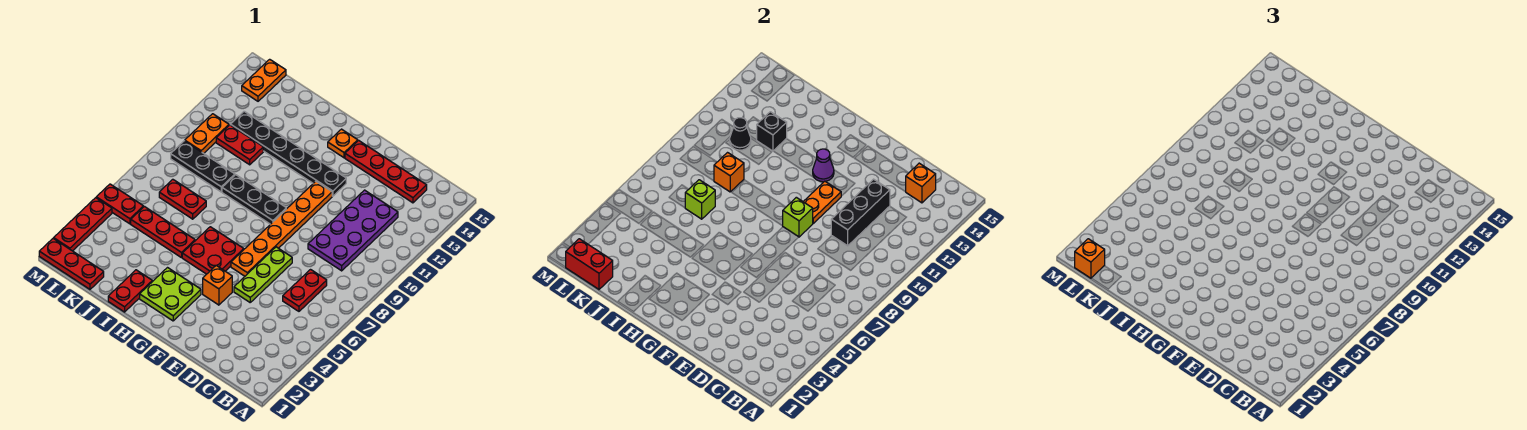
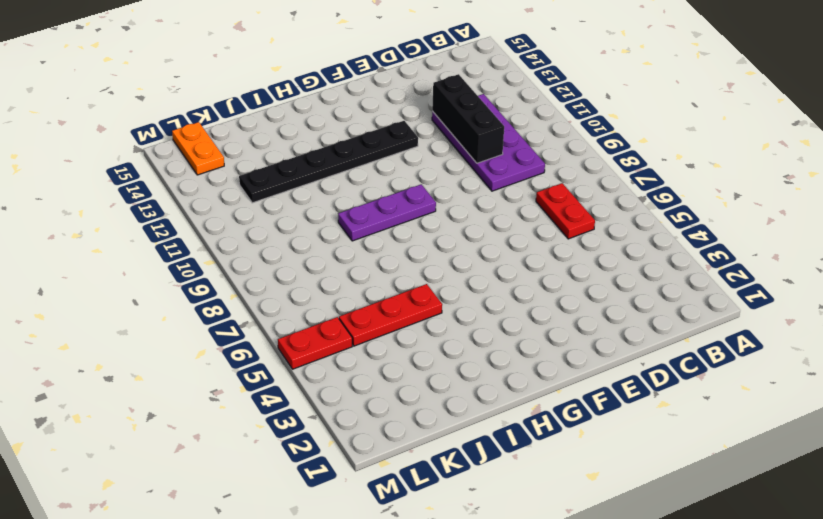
purple 1x3 plate [338,184,436,241] -> black 1x3 plate [222,175,286,224]
none -> red 1x4 plate [345,140,427,203]
none -> lime 1x3 plate [234,247,292,302]
none -> orange 1x1 brick [203,265,232,305]
none -> orange 1x6 plate [231,181,332,276]

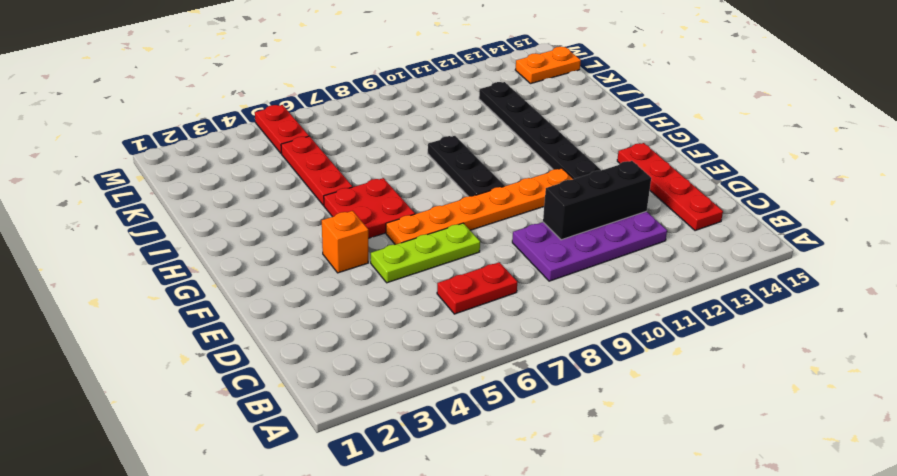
none -> lime 2x2 plate [140,268,201,321]
none -> orange 1x1 plate [328,129,358,158]
none -> red 1x2 plate [108,270,152,312]
none -> red 1x2 plate [159,179,206,219]

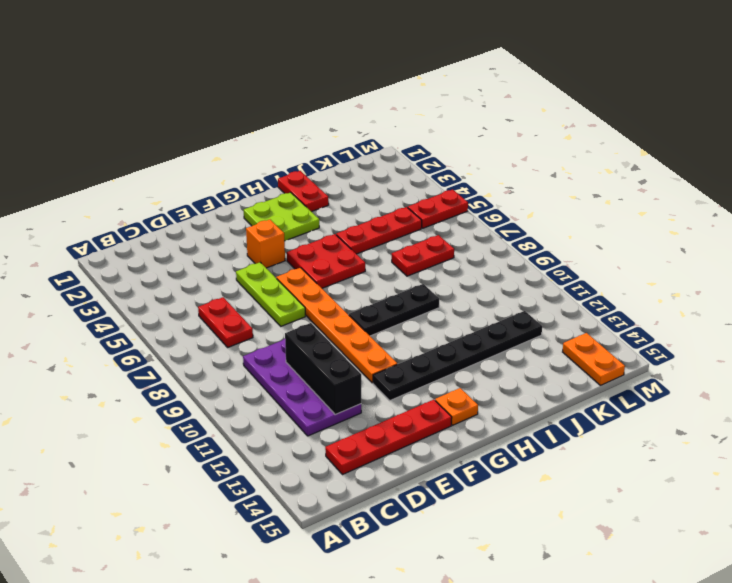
none -> black 1x3 plate [171,141,235,192]
none -> red 1x2 plate [216,125,263,165]
none -> red 1x3 plate [39,238,104,289]
none -> orange 1x2 plate [185,114,229,153]

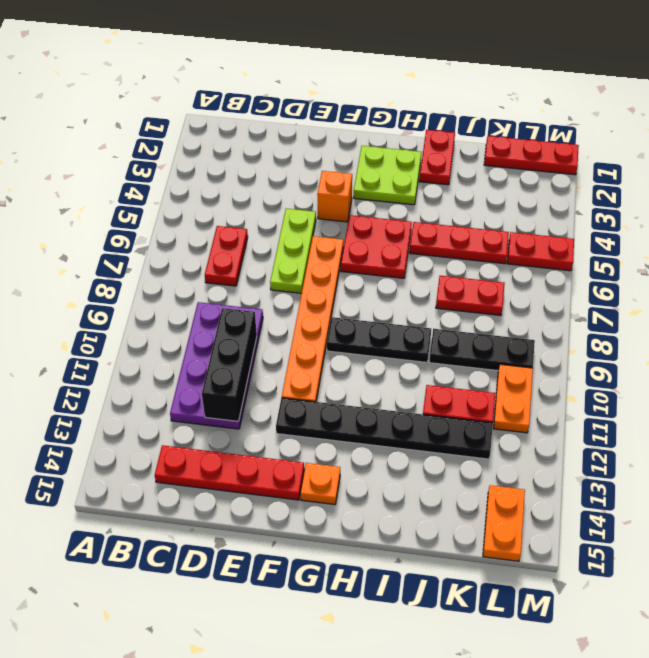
none -> red 1x3 plate [54,198,112,251]
none -> orange 1x1 brick [906,163,936,203]
none -> lime 1x1 brick [783,197,813,237]
none -> orange 1x2 plate [803,181,841,223]

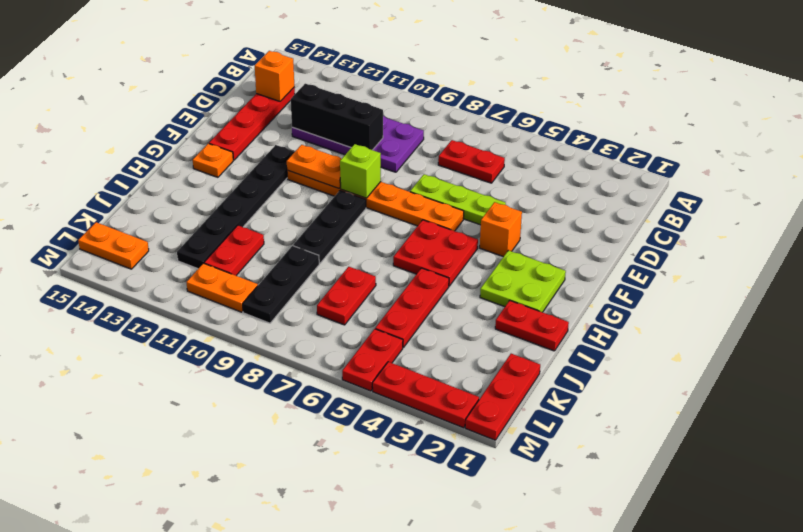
none -> purple 1x1 cone [813,149,834,182]
none -> lime 1x1 brick [685,180,715,219]
none -> orange 1x1 brick [714,153,744,192]
none -> black 1x1 brick [757,112,787,151]

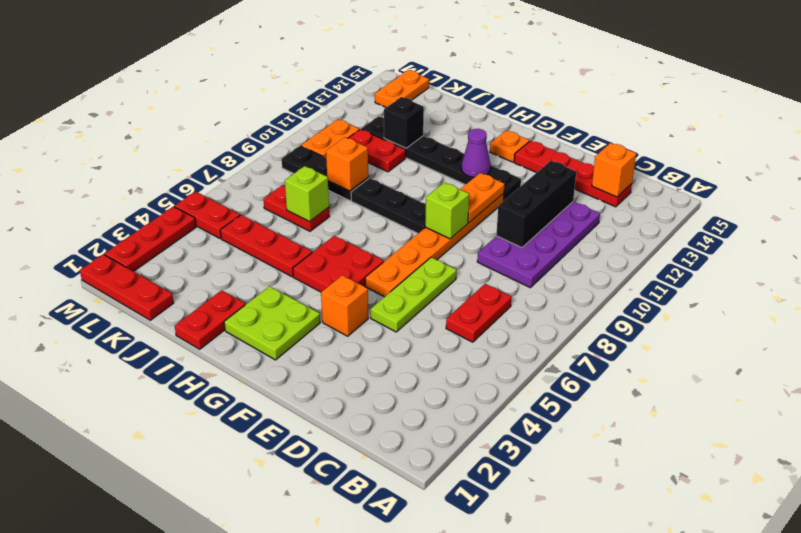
none -> red 1x2 brick [566,239,613,289]
none -> black 1x1 cone [730,118,751,150]
none -> orange 1x1 brick [1075,239,1105,278]

